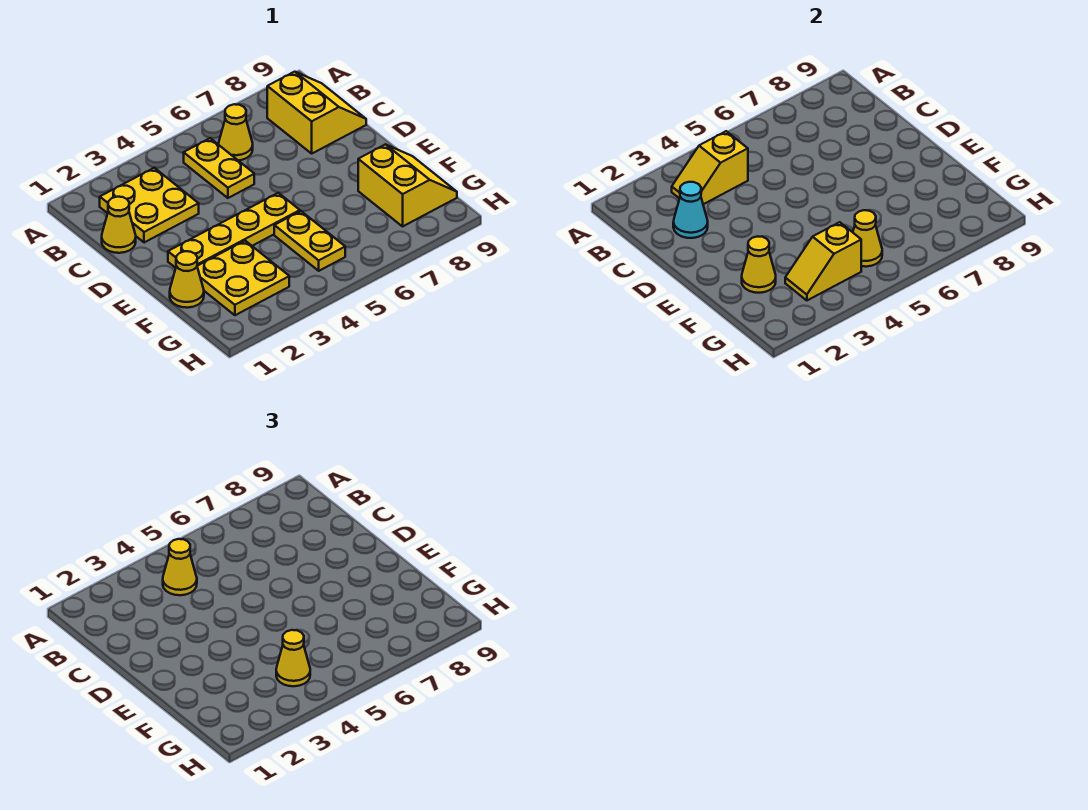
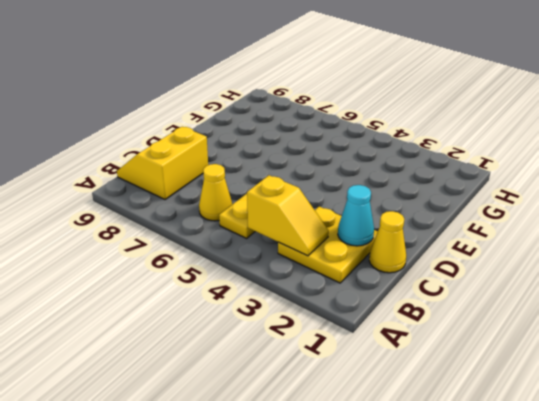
none -> yellow 1x4 plate [168,193,300,268]
none -> yellow 1x1 cone [170,251,204,308]
none -> yellow 2x2 plate [197,241,289,315]

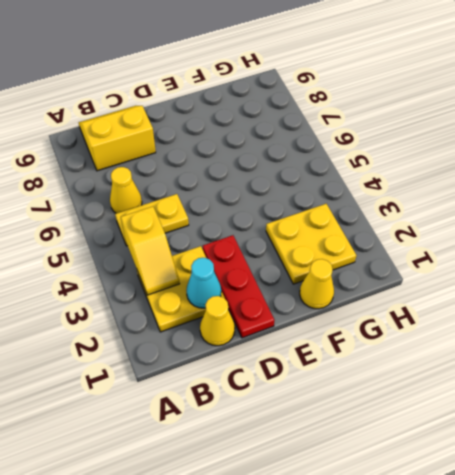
red 1x3 plate [203,235,274,338] -> none
none -> yellow 1x4 plate [168,193,300,268]
none -> yellow 1x2 plate [274,211,345,271]
none -> yellow 2x2 slope [358,144,457,226]

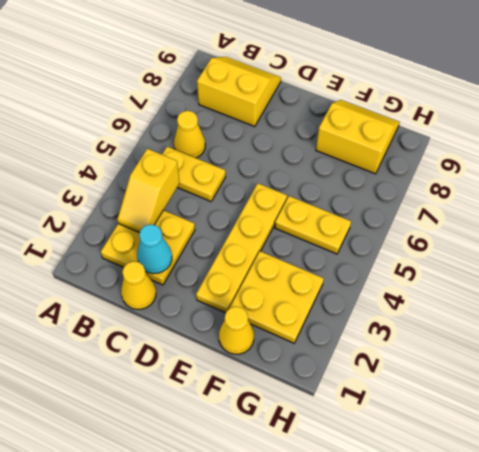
none -> yellow 1x1 cone [742,236,776,293]
none -> yellow 1x2 slope [785,222,861,300]
none -> yellow 1x1 cone [853,210,882,267]

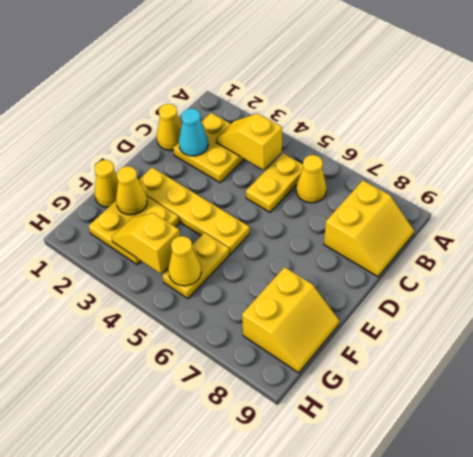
none -> yellow 1x1 cone [163,539,197,595]
none -> yellow 1x1 cone [276,630,310,686]

